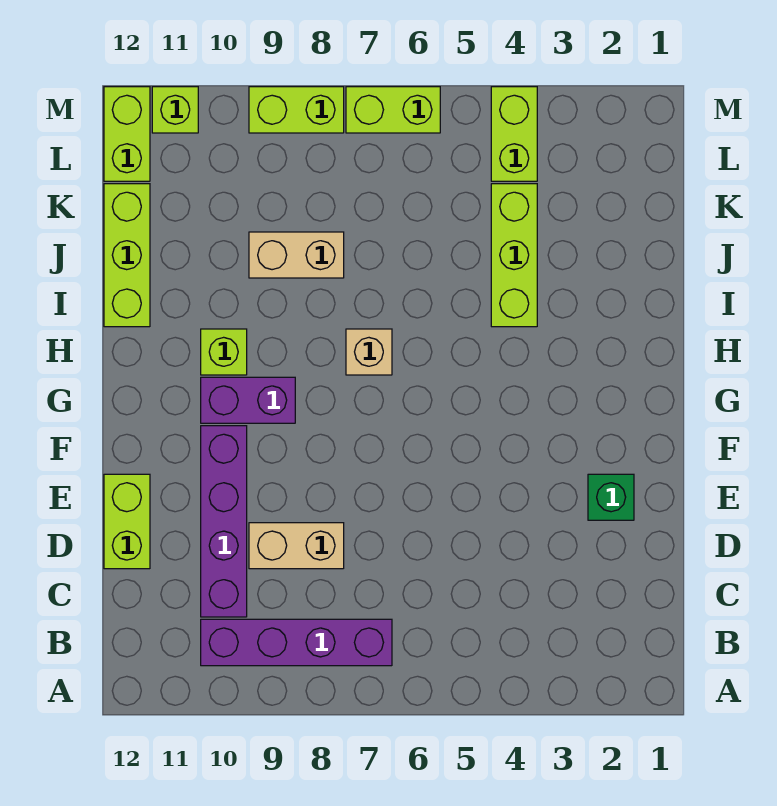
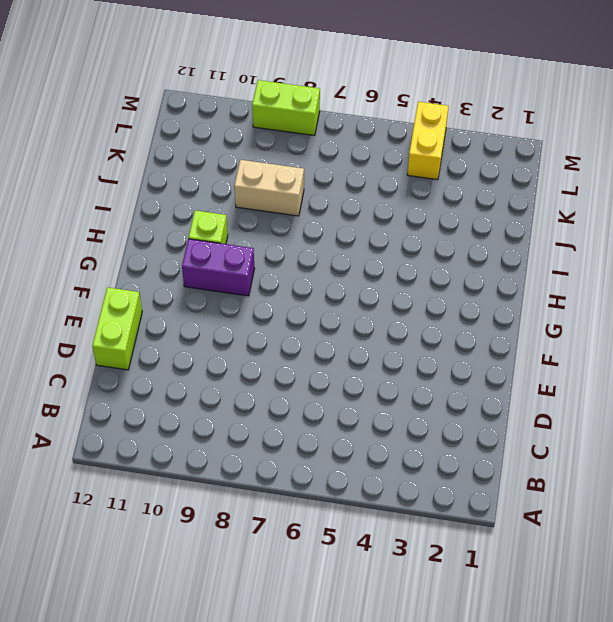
yellow 1x2 brick [407,102,449,180] -> lime 1x2 brick [491,87,537,181]
none -> purple 1x4 brick [201,619,392,666]
none -> purple 1x4 brick [201,426,247,617]
none -> tan 1x2 brick [249,523,344,569]

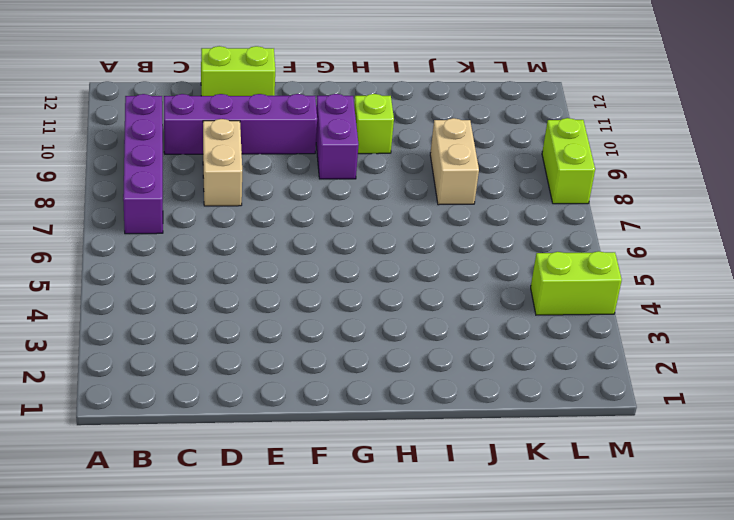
none -> green 1x1 brick [588,474,634,520]
none -> tan 1x1 brick [346,329,392,375]
none -> lime 1x3 brick [491,184,537,327]

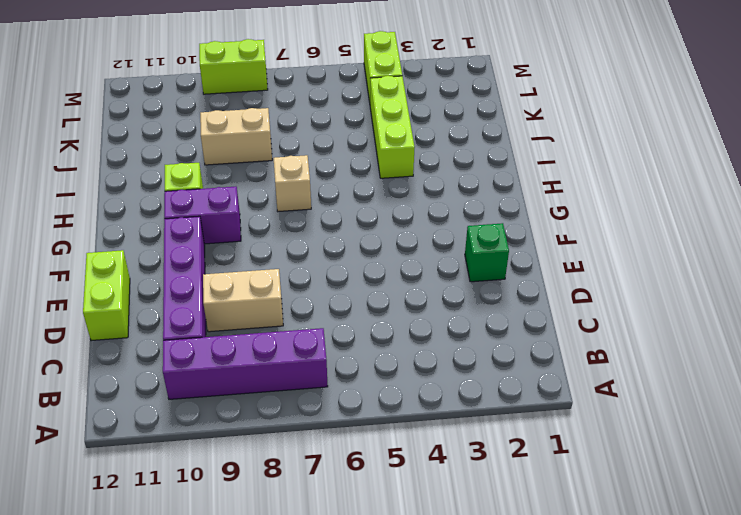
none -> lime 1x3 brick [104,184,150,327]
none -> lime 1x2 brick [104,87,150,181]
none -> lime 1x2 brick [346,87,440,133]

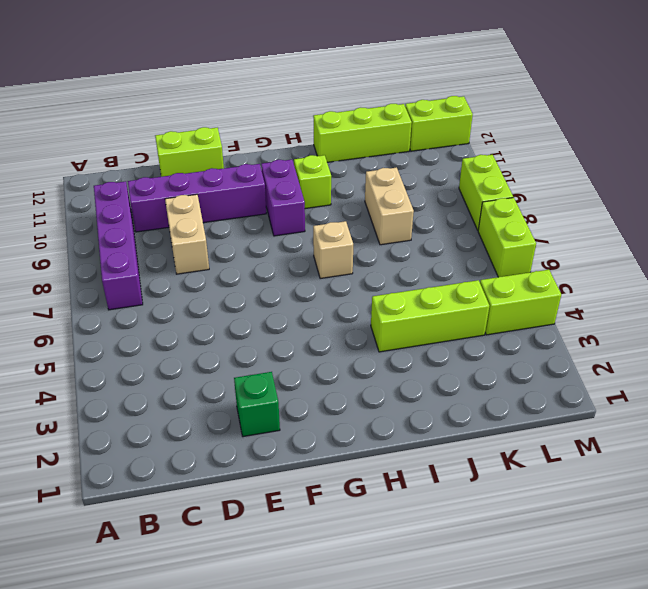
none -> lime 1x1 brick [152,87,198,133]

